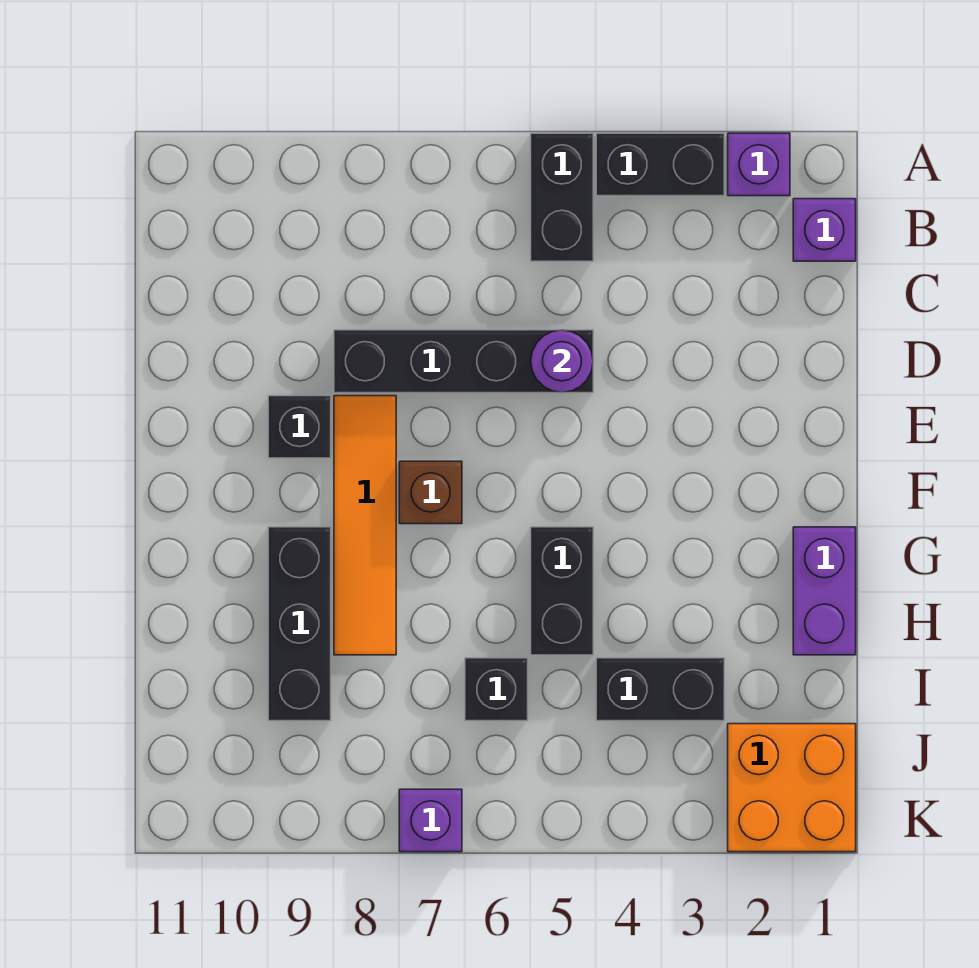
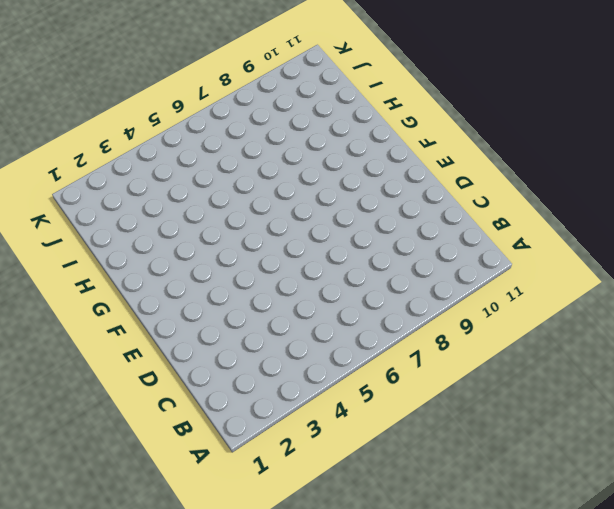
none -> purple 1x1 brick [728,133,790,196]
none -> black 1x2 brick [596,133,724,196]
none -> black 1x2 brick [531,133,593,261]

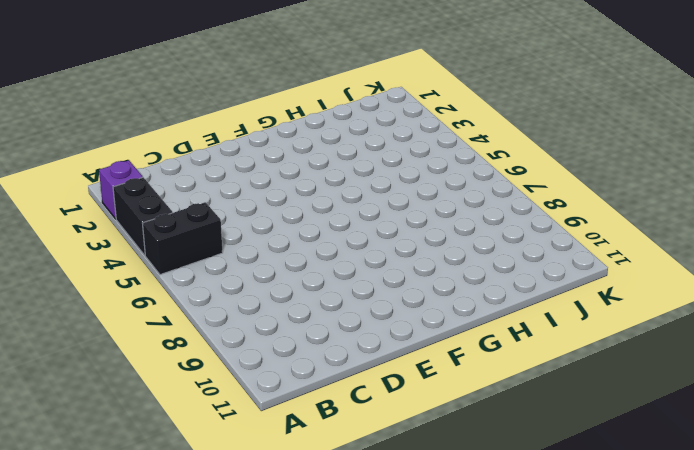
none -> purple 1x1 brick [793,199,856,261]
none -> black 1x4 brick [334,330,593,393]
none -> orange 1x4 tile [334,396,396,655]

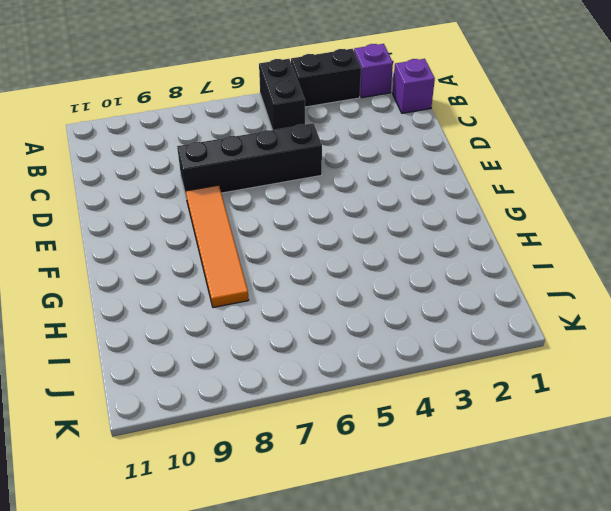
none -> black 1x1 brick [268,396,331,458]
none -> brown 1x1 brick [399,461,462,524]
none -> purple 1x2 brick [793,527,856,655]

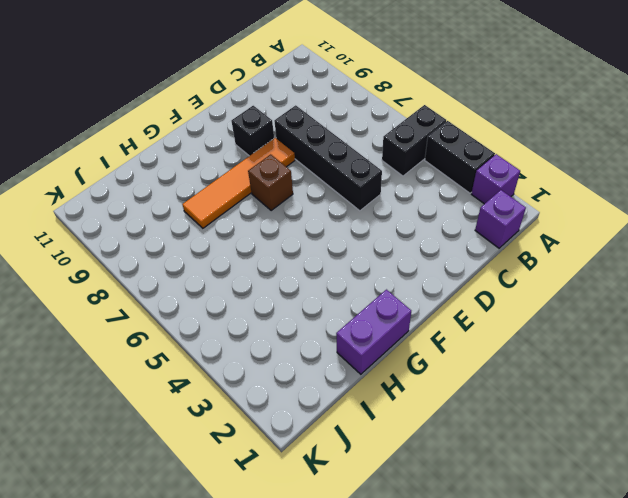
none -> black 1x2 brick [531,527,593,655]
none -> black 1x3 brick [268,527,331,721]
none -> black 1x2 brick [596,658,724,721]

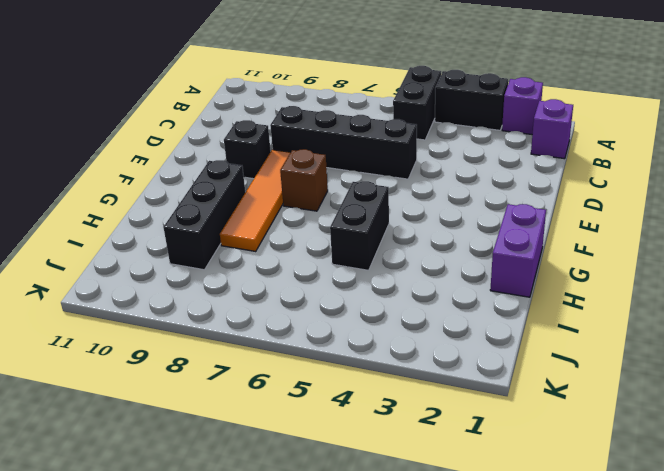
none -> black 1x2 brick [596,658,724,721]
none -> black 1x1 brick [465,658,528,721]
none -> orange 2x2 brick [728,724,856,852]

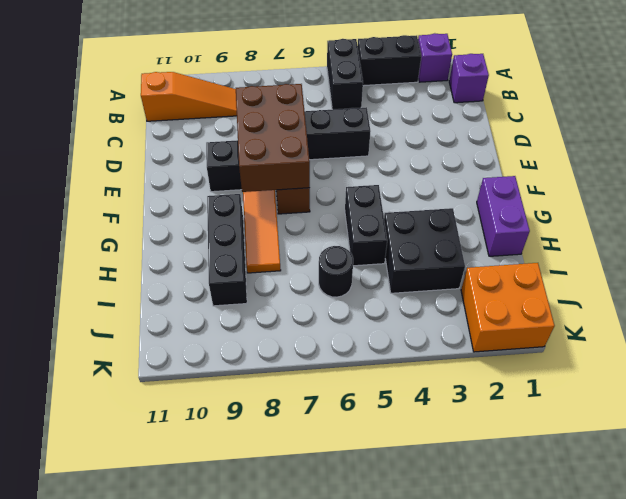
orange 1x3 slope [141,72,237,121] -> none
brown 2x3 brick [236,84,310,192] -> none
black 2x2 brick [384,208,465,293] -> black 1x2 brick [596,658,724,721]
black 1x1 round brick [319,246,353,297] -> black 1x1 brick [465,658,528,721]
none -> purple 1x1 brick [399,789,462,852]
none -> purple 1x1 round brick [531,330,593,393]

